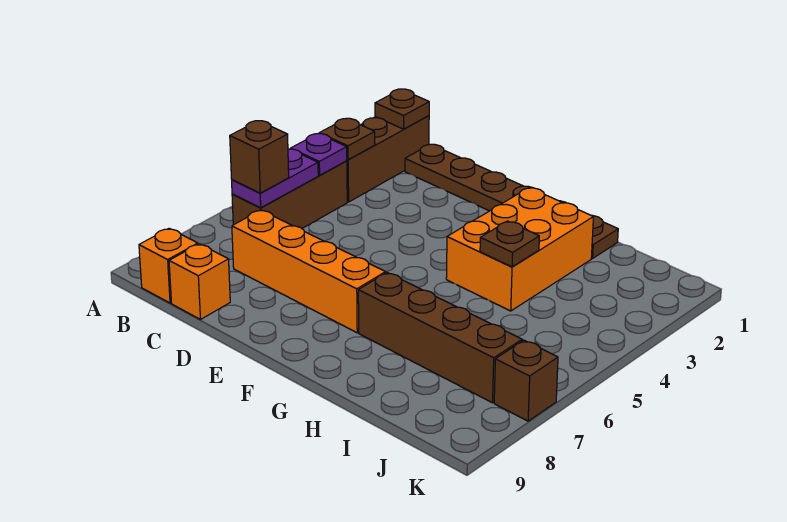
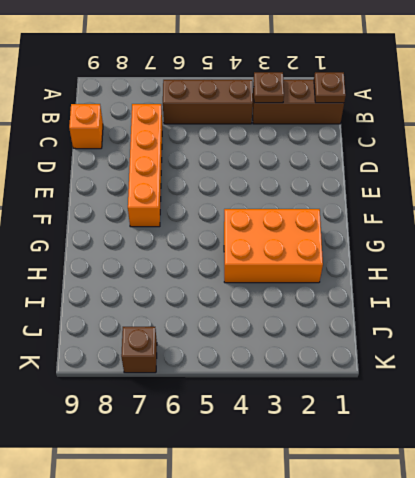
none -> orange 1x1 brick [139,228,198,303]
none -> brown 1x6 plate [405,144,618,258]
none -> brown 1x4 brick [358,273,522,403]

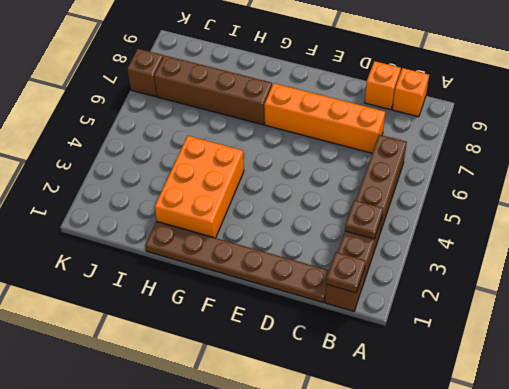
none -> purple 1x1 plate [291,134,347,175]
none -> purple 1x2 plate [232,149,318,208]
none -> brown 1x1 plate [480,221,539,267]

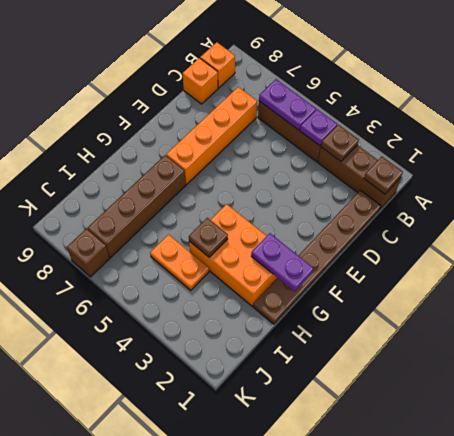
purple 1x2 plate [251,233,313,291] -> none
orange 1x2 plate [150,235,209,290] -> none
none -> brown 1x1 brick [230,121,289,193]

